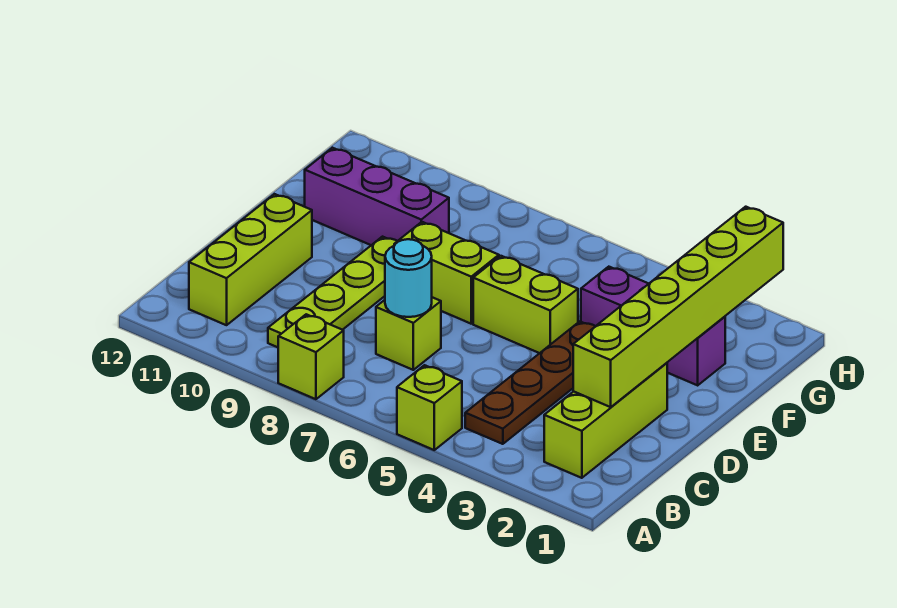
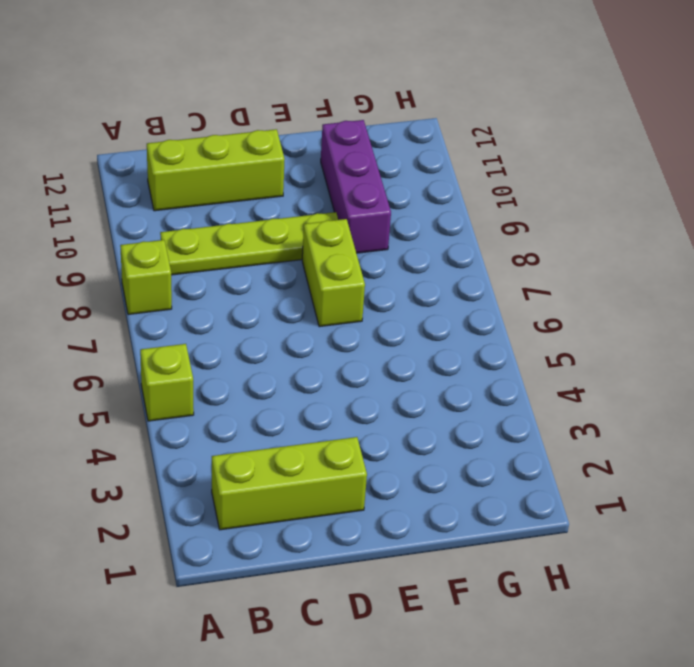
none -> brown 1x4 plate [465,321,595,444]
none -> lime 1x1 brick [376,297,441,370]
none -> lime 1x2 brick [473,256,578,353]

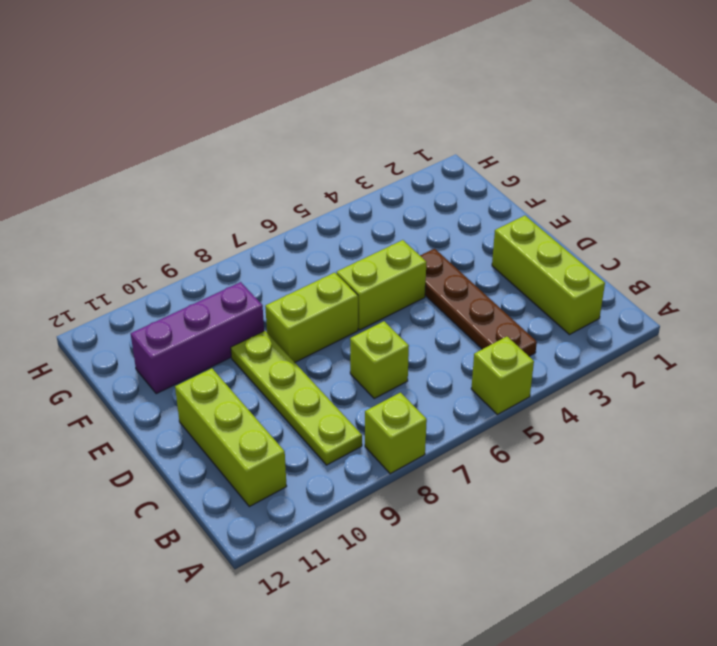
none -> purple 1x3 brick [581,267,725,385]
none -> lime 1x6 brick [573,207,783,407]
none -> cyan 1x1 round brick [385,239,432,317]

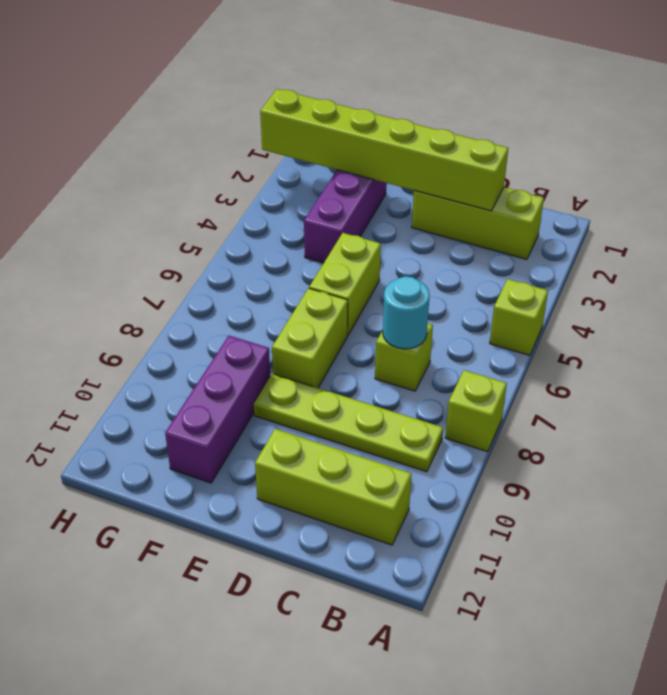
none -> brown 1x4 plate [465,321,595,444]

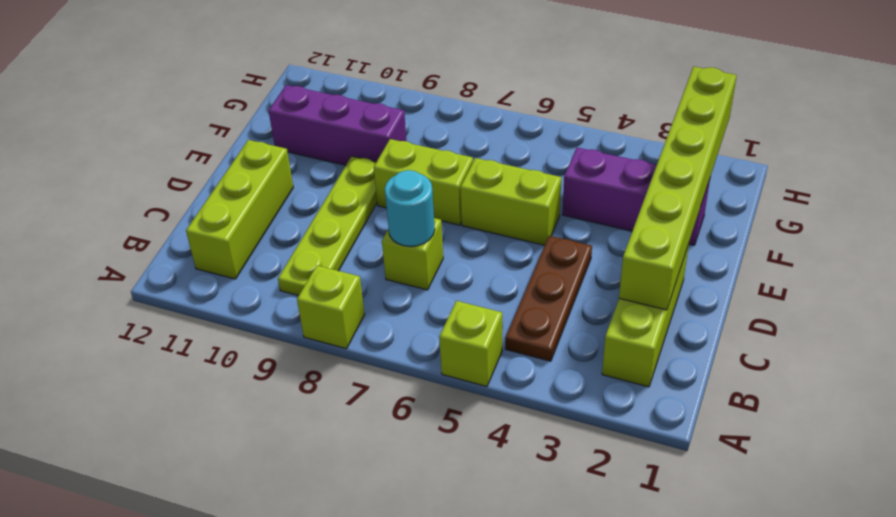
brown 1x3 plate [505,236,592,361] -> brown 1x4 plate [465,321,595,444]

